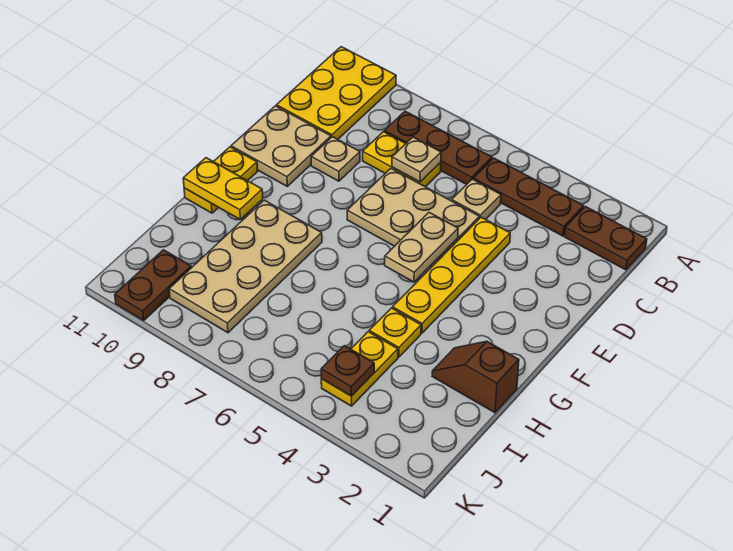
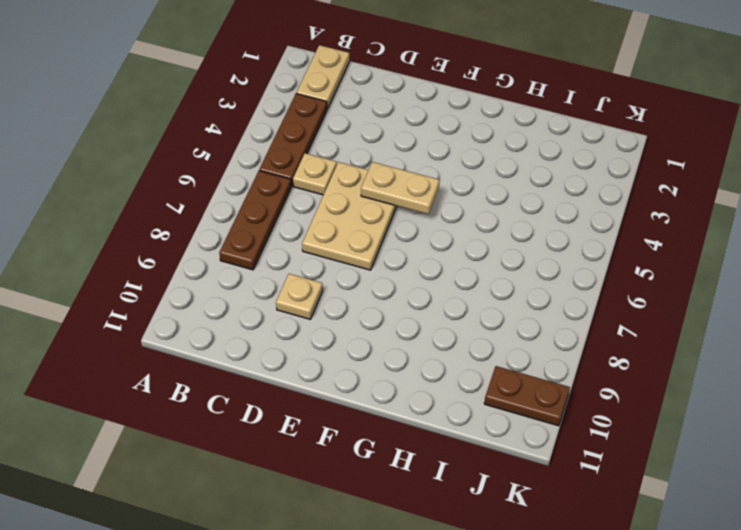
tan 1x2 plate [296,45,350,109] -> brown 1x2 plate [565,207,647,270]
none -> yellow 2x3 plate [277,47,396,139]
none -> yellow 1x2 plate [363,132,441,187]
none -> yellow 1x4 plate [393,217,510,333]

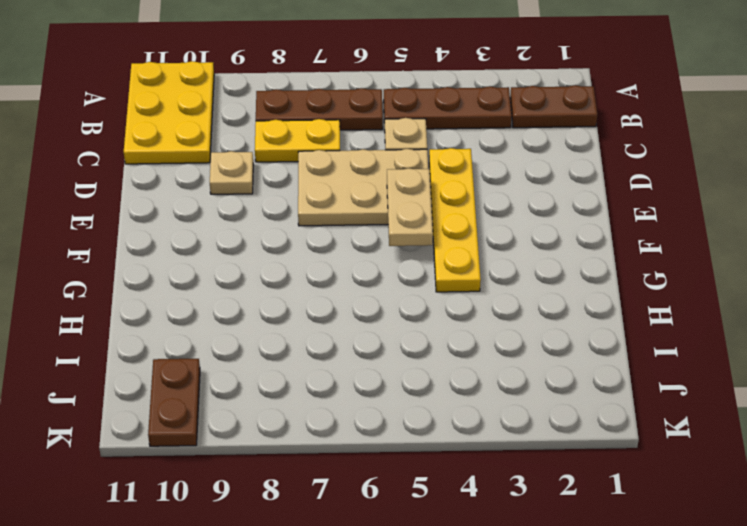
none -> tan 2x2 plate [231,106,331,186]
none -> yellow 1x2 plate [184,147,258,213]
none -> tan 2x4 plate [169,200,322,333]

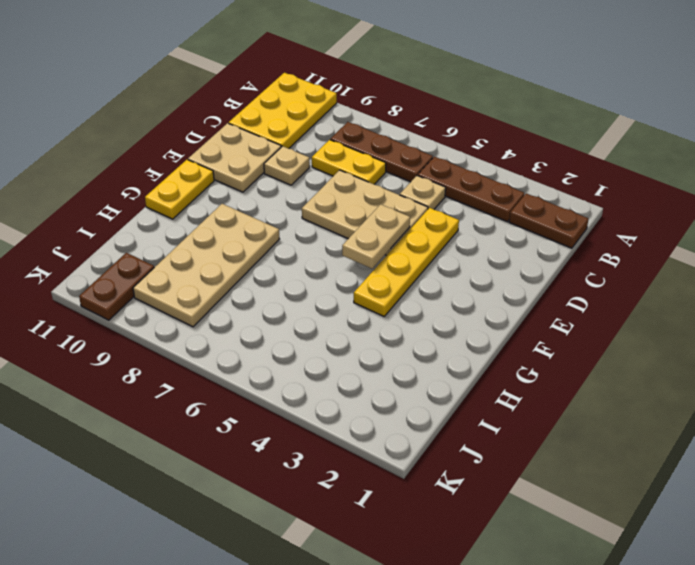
none -> brown 1x2 slope [432,341,519,413]
none -> yellow 1x1 plate [369,308,421,357]
none -> yellow 1x2 plate [321,332,398,406]

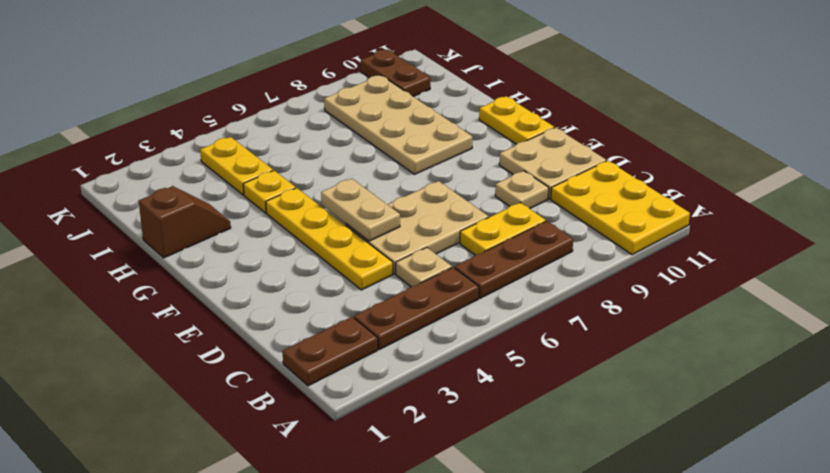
none -> tan 1x1 plate [392,137,441,182]
none -> yellow 1x2 plate [183,158,263,219]
none -> brown 1x1 plate [321,346,374,396]

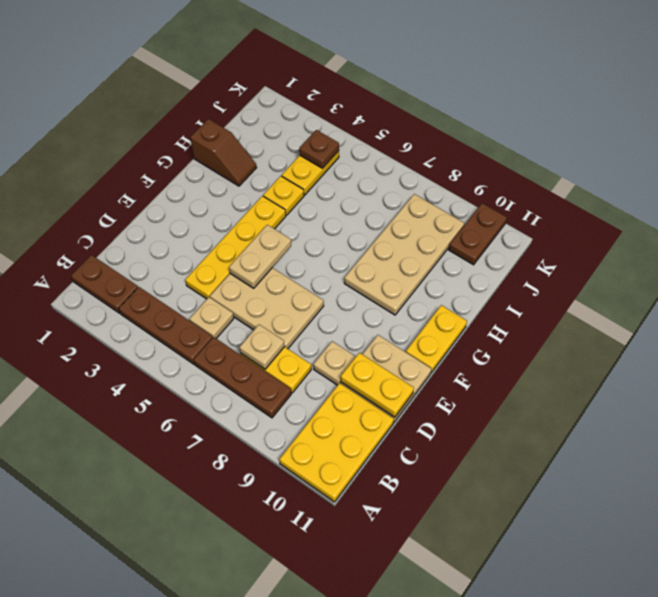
yellow 1x2 plate [341,353,414,417] -> yellow 1x2 plate moved to [183,158,263,219]

